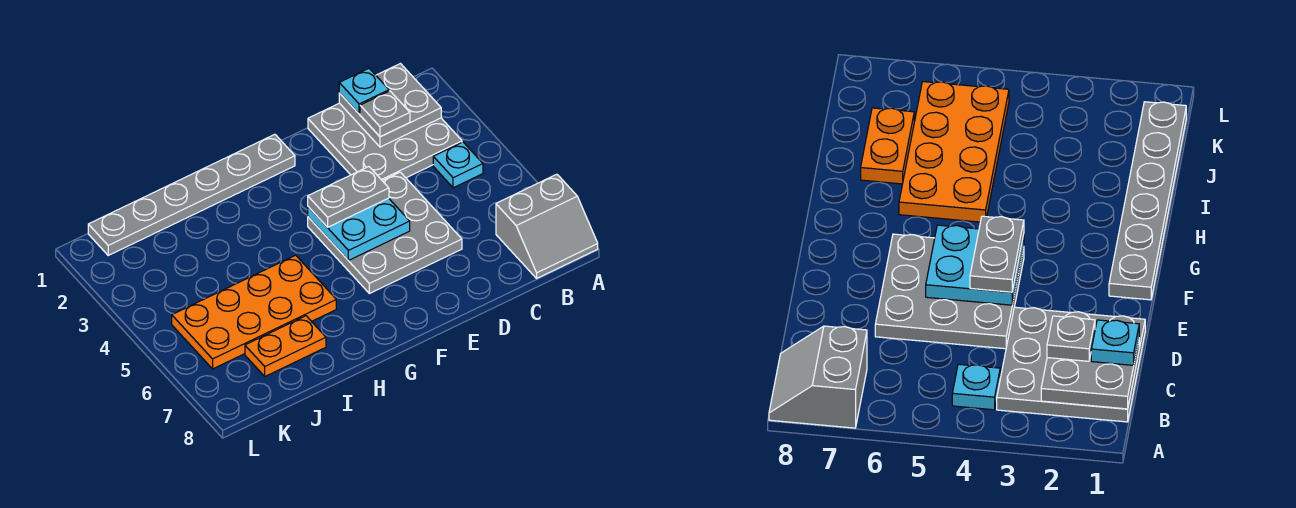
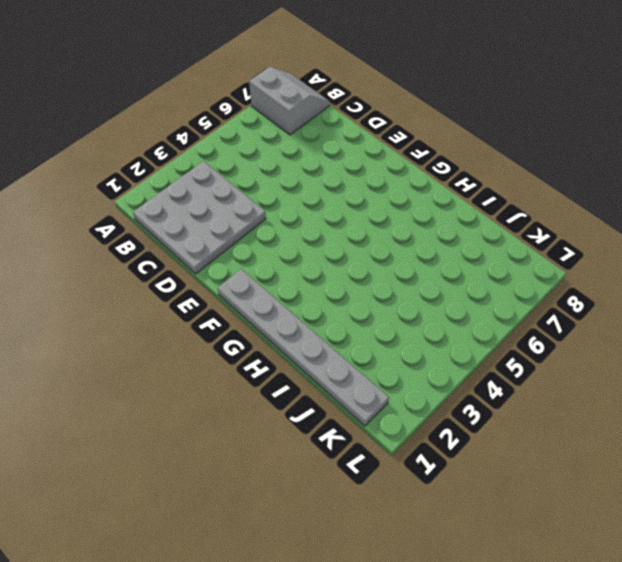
none -> cyan 1x1 plate [433,142,483,188]
none -> grey 3x3 plate [308,172,462,293]
none -> orange 2x4 plate [172,255,336,369]

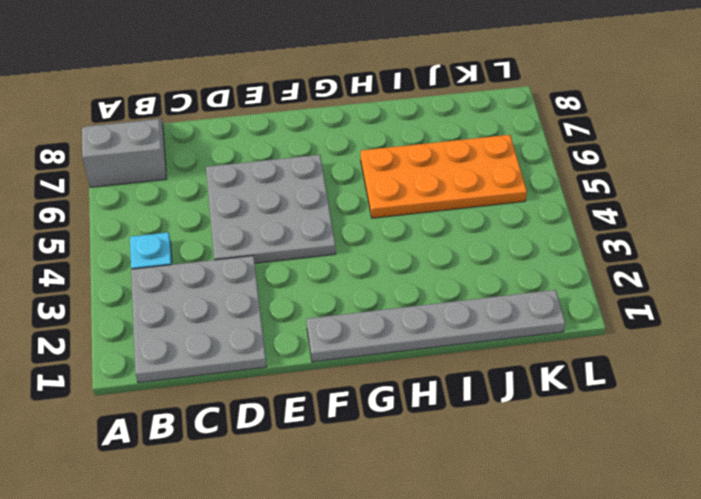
none -> orange 1x2 plate [245,316,326,376]
none -> grey 2x2 plate [339,64,441,147]
none -> cyan 2x2 plate [308,198,410,260]

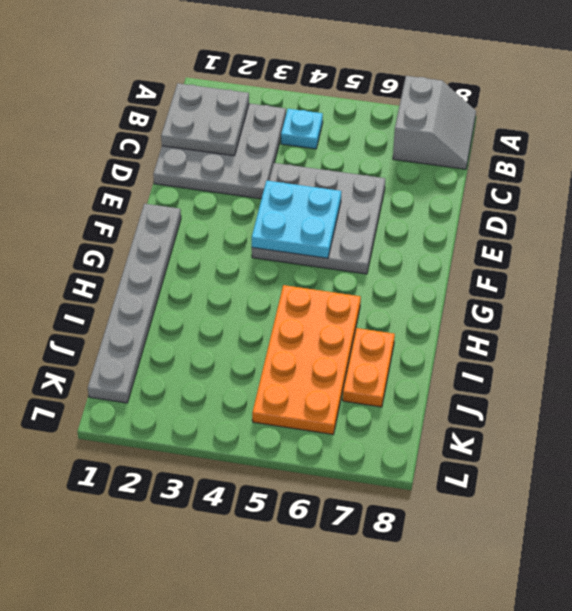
none -> cyan 1x1 plate [339,68,389,114]
none -> grey 1x1 plate [360,91,410,137]
none -> grey 1x2 plate [308,167,389,227]

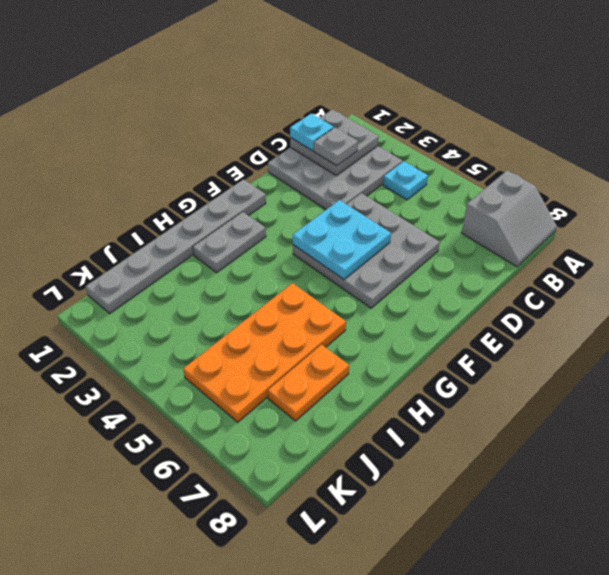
grey 1x2 plate [193,212,266,273] -> grey 1x2 plate moved to [308,167,389,227]

